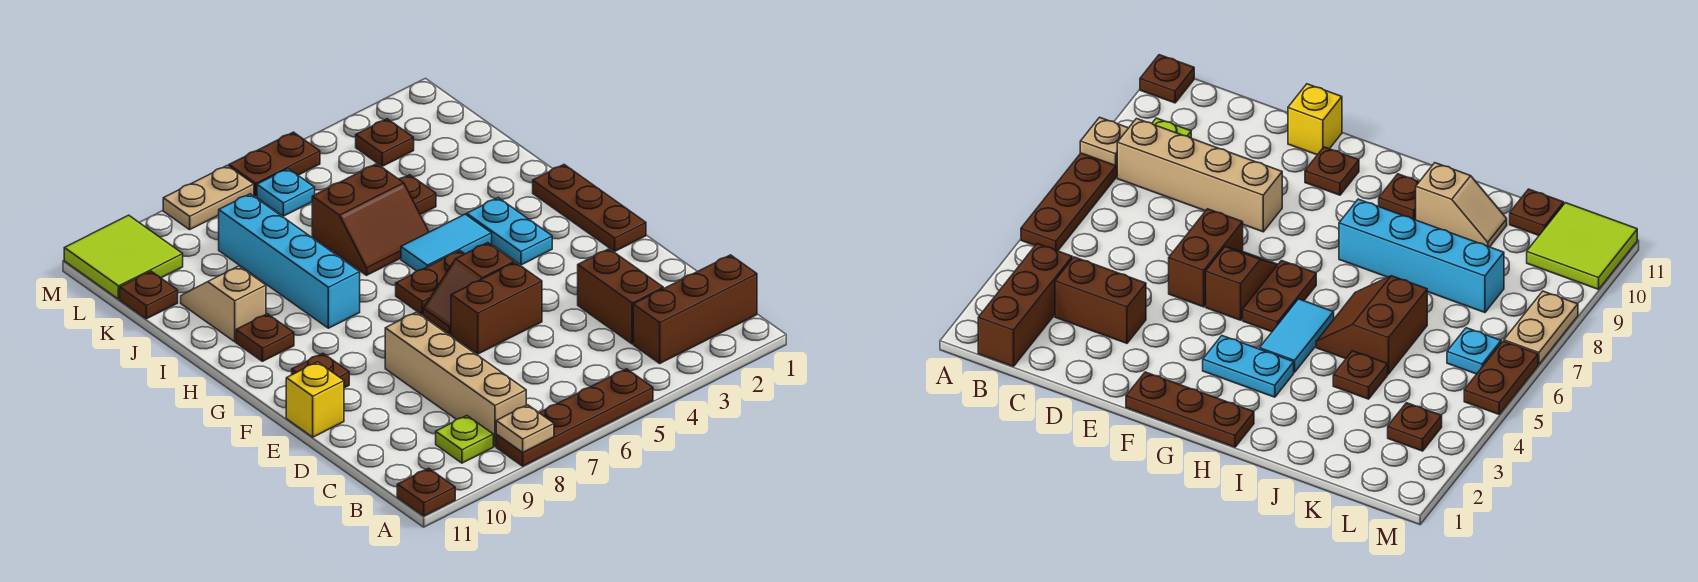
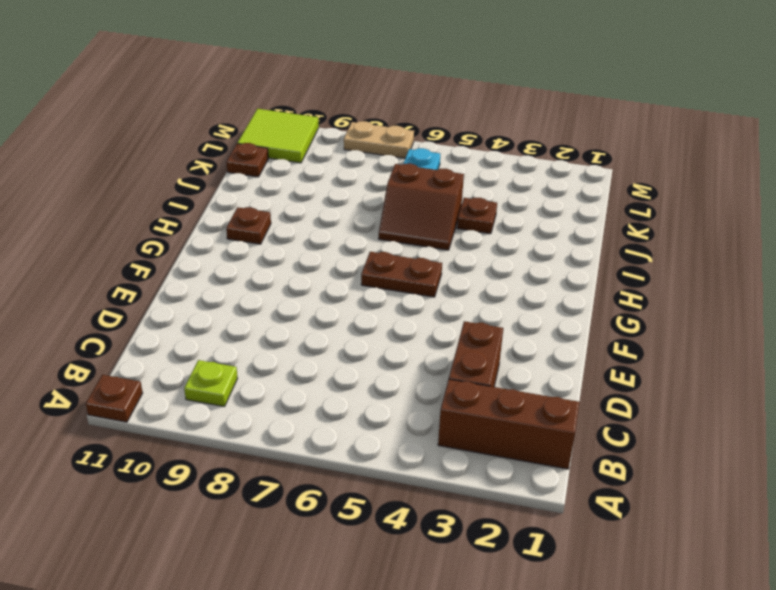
none -> brown 1x4 plate [496,369,653,466]
none -> tan 1x4 brick [385,312,526,446]
none -> brown 1x2 brick [451,262,542,354]

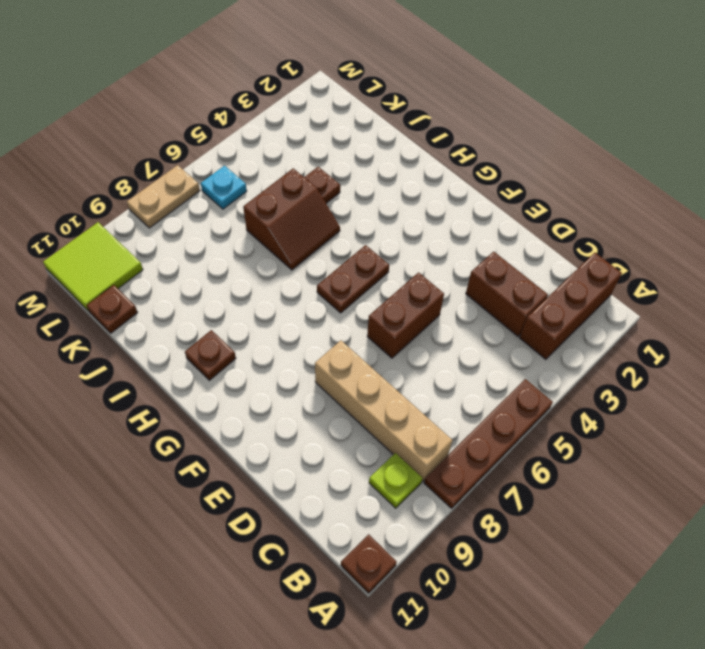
none -> yellow 1x1 brick [286,362,344,437]
none -> brown 1x3 plate [533,165,646,251]
none -> brown 1x2 slope [423,243,514,334]

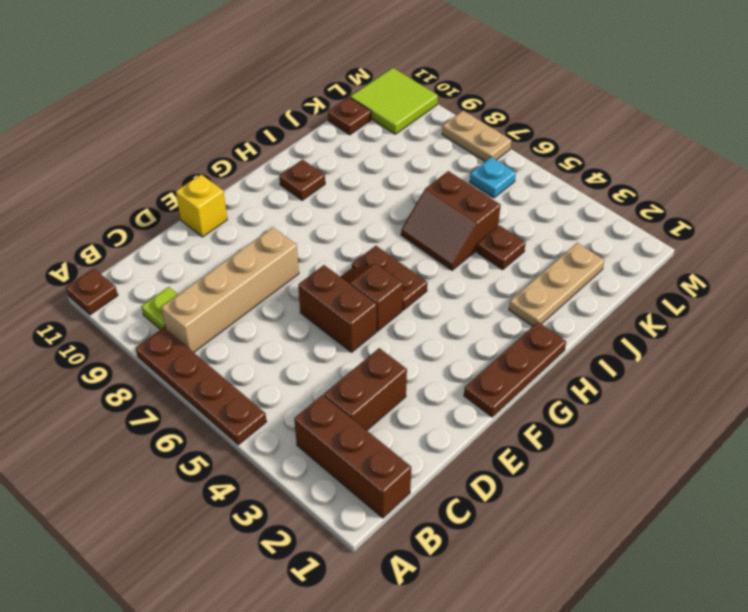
tan 1x3 plate [509,243,605,326] -> none
none -> brown 1x1 plate [292,353,349,388]
none -> cyan 1x2 plate [467,198,552,265]
none -> cyan 1x2 tile [401,214,492,271]

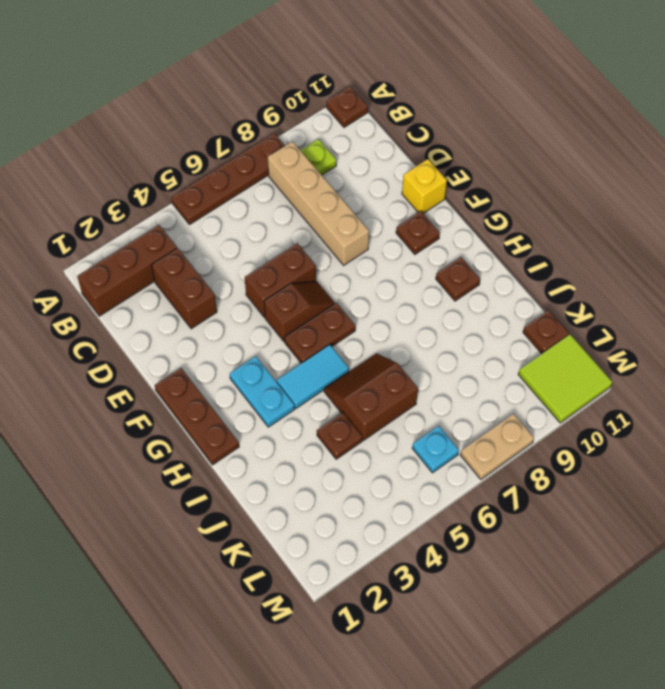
none -> cyan 1x4 brick [219,194,360,328]
none -> tan 1x2 slope [181,266,266,342]
none -> brown 1x1 plate [356,119,414,166]

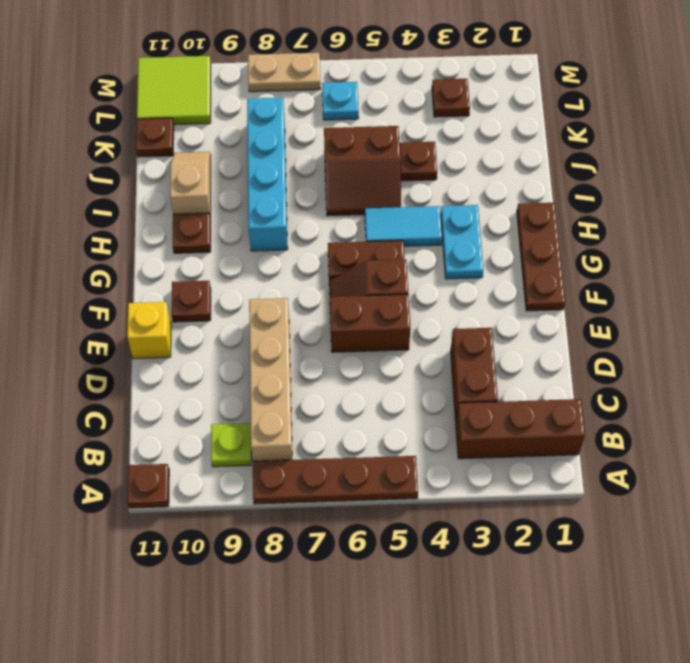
none -> brown 1x2 plate [229,132,320,196]
none -> tan 1x1 plate [496,405,554,453]

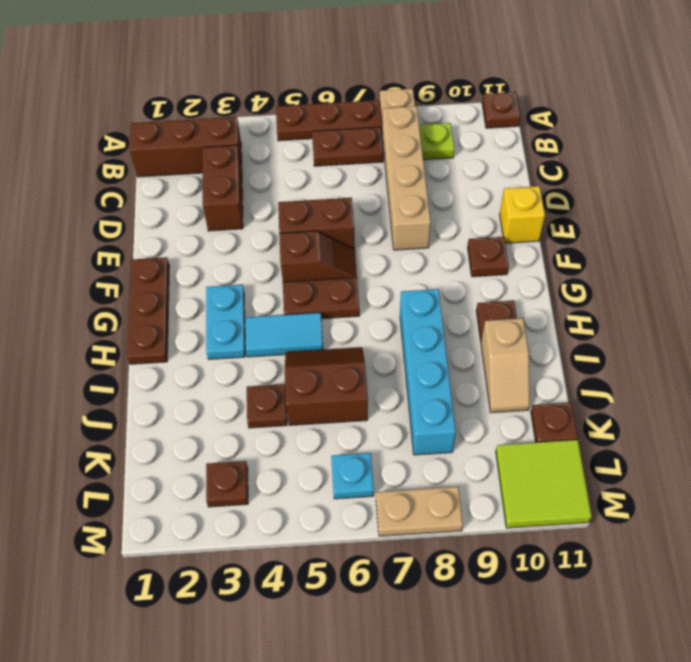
brown 1x2 plate [312,127,383,166] -> brown 1x2 plate moved to [229,132,320,196]

